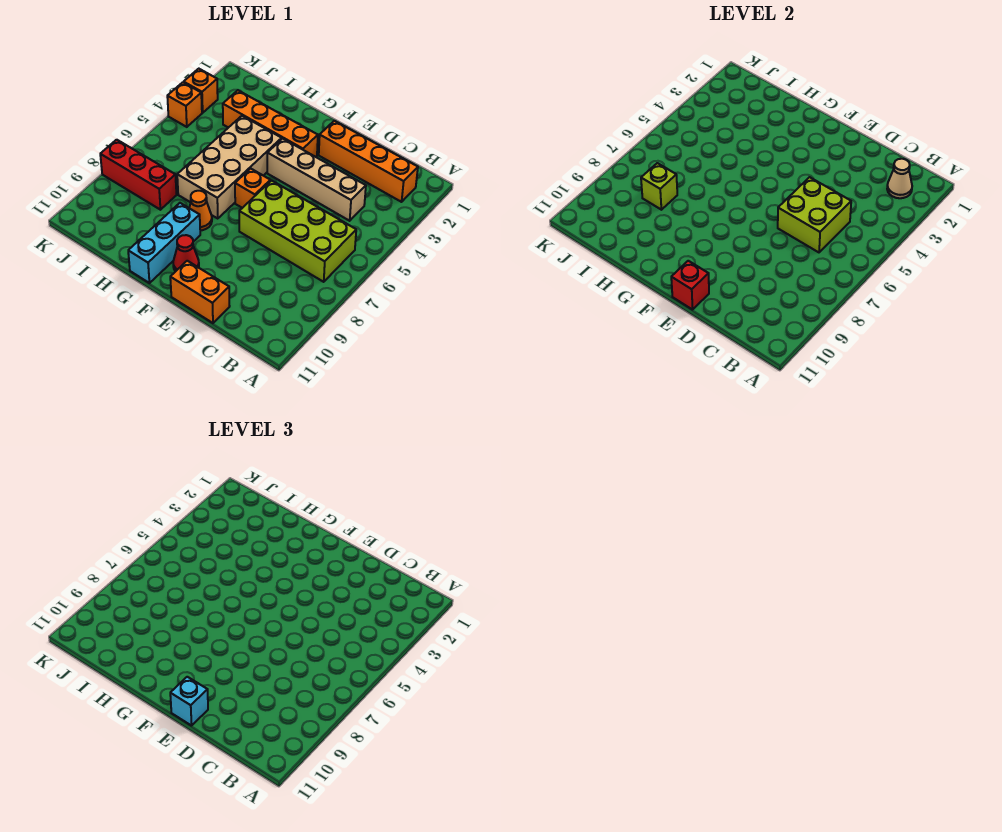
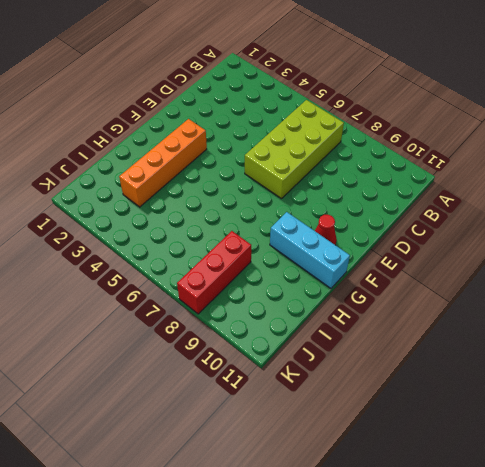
none -> orange 1x4 brick [319,121,418,202]
none -> tan 1x4 brick [267,139,366,221]
none -> orange 1x2 brick [170,261,230,323]

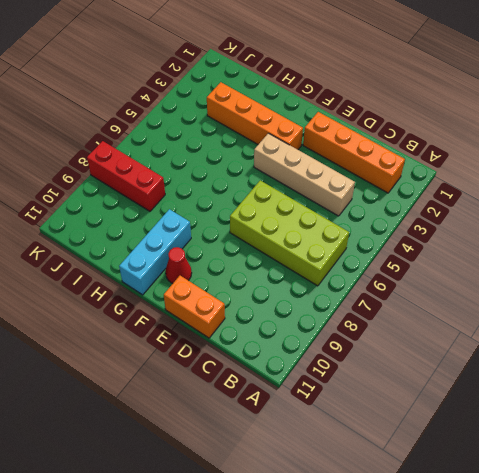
none -> orange 1x1 brick [235,168,270,208]
none -> tan 2x4 brick [177,116,282,218]
none -> orange 1x1 cone [189,191,212,230]

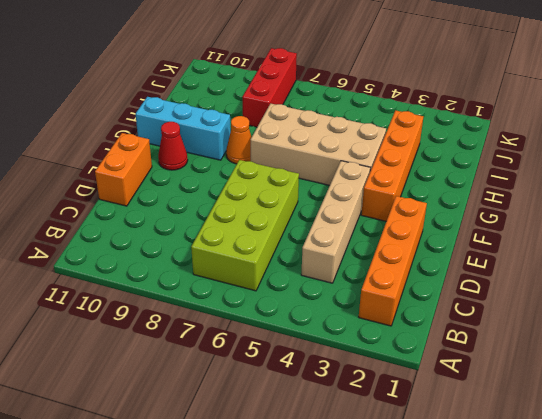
none -> orange 1x1 brick [235,168,270,208]
none -> orange 1x1 brick [184,69,218,113]
none -> orange 1x1 brick [167,82,202,127]

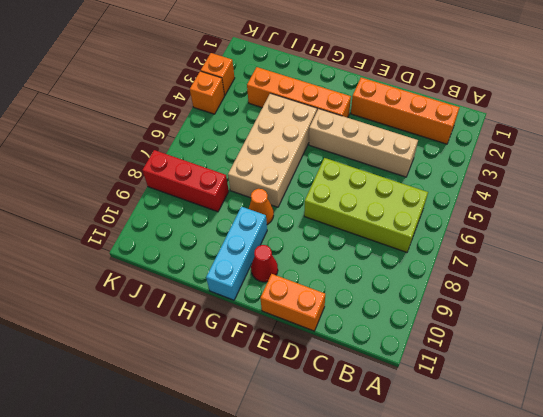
none -> orange 1x1 brick [235,168,270,208]
none -> tan 1x1 cone [887,159,912,198]
none -> lime 2x2 brick [778,177,851,252]

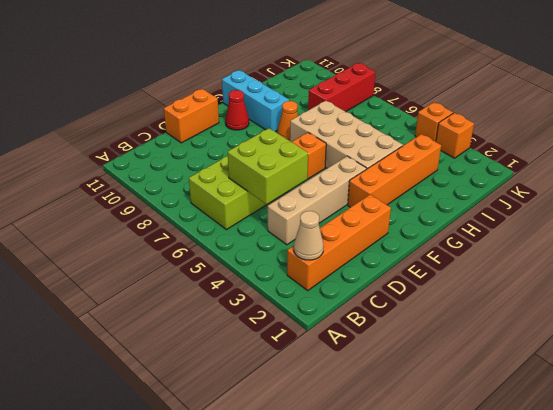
none -> red 1x1 brick [671,261,709,310]
none -> lime 1x1 brick [641,163,677,210]
none -> cyan 1x1 brick [170,677,208,726]

